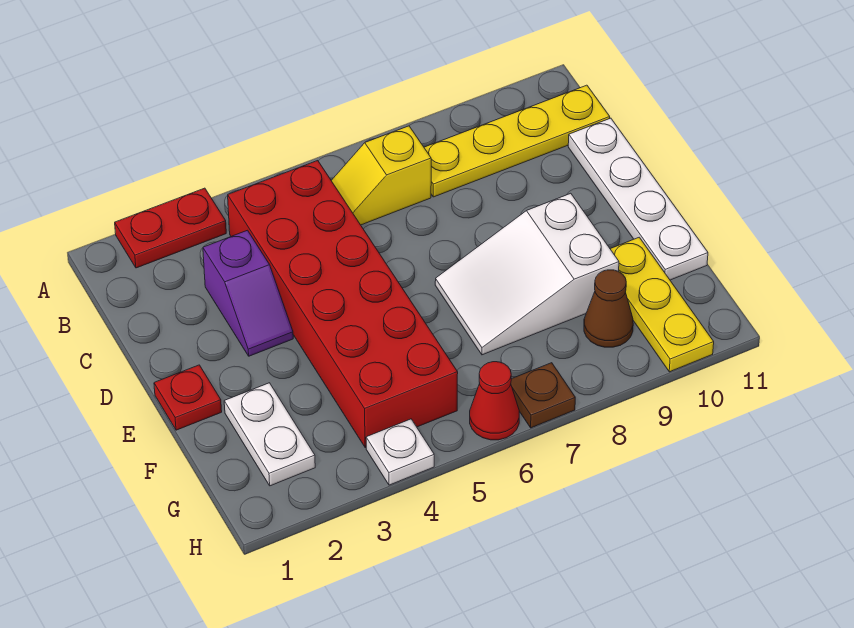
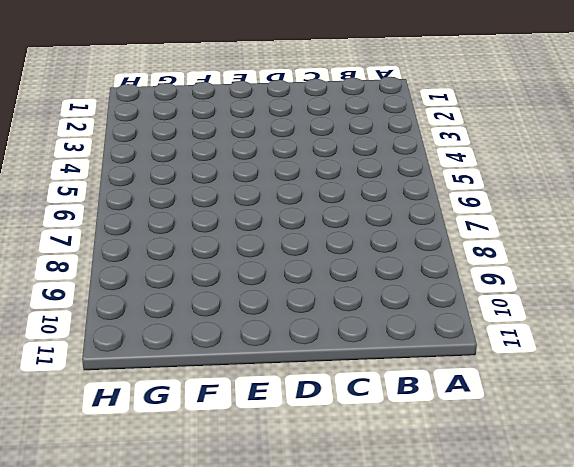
none -> red 1x2 plate [115,188,226,268]
none -> red 2x6 brick [228,161,458,448]
none -> yellow 1x2 slope [331,126,431,225]

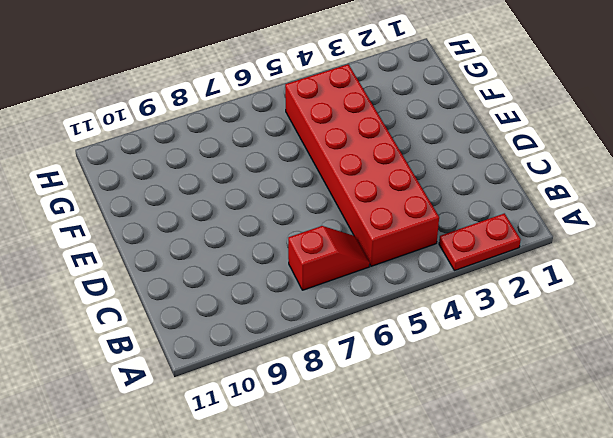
red 1x2 slope [288,226,370,290] -> yellow 1x2 slope [331,126,431,225]
none -> yellow 1x4 plate [424,85,610,197]
none -> purple 1x2 slope [203,230,293,356]
none -> white 1x4 plate [568,118,708,280]

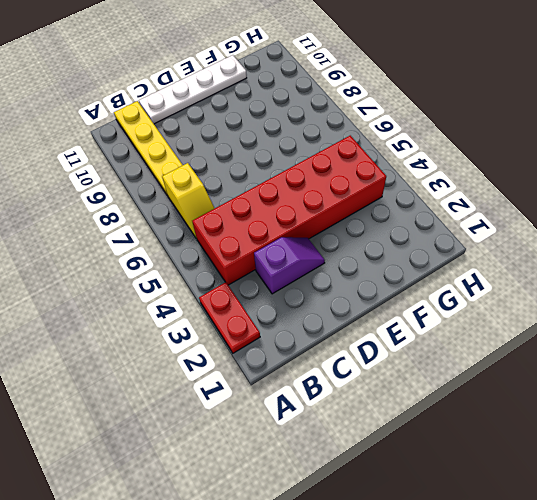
none -> red 1x1 plate [154,365,222,430]
none -> white 2x3 slope [435,193,619,355]
none -> white 1x2 plate [224,383,315,486]

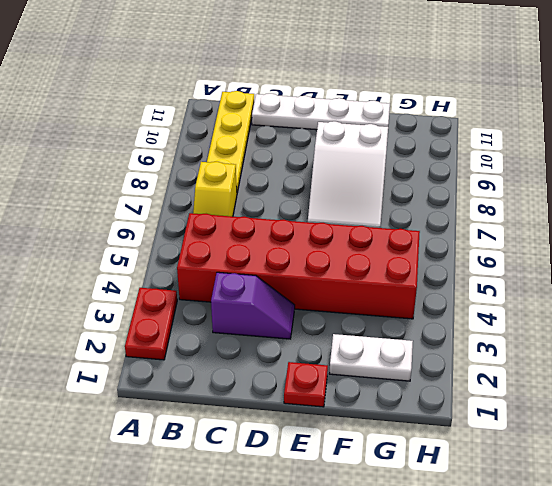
none -> yellow 1x3 plate [611,237,714,372]
none -> brown 1x1 cone [584,270,633,347]
none -> white 1x1 plate [366,419,434,485]

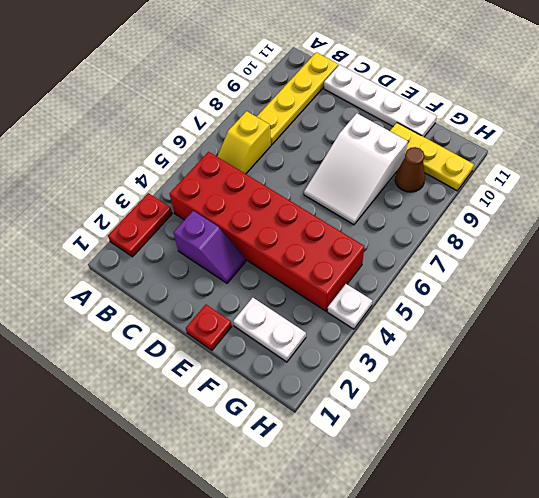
none -> red 1x1 cone [470,362,519,440]
none -> brown 1x1 plate [511,363,575,428]

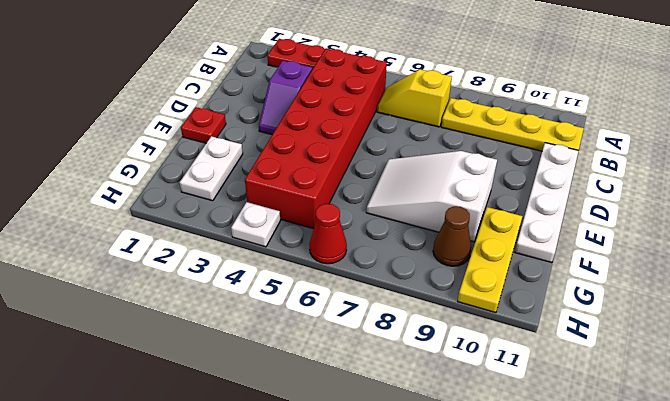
none -> brown 1x1 plate [511,363,575,428]

